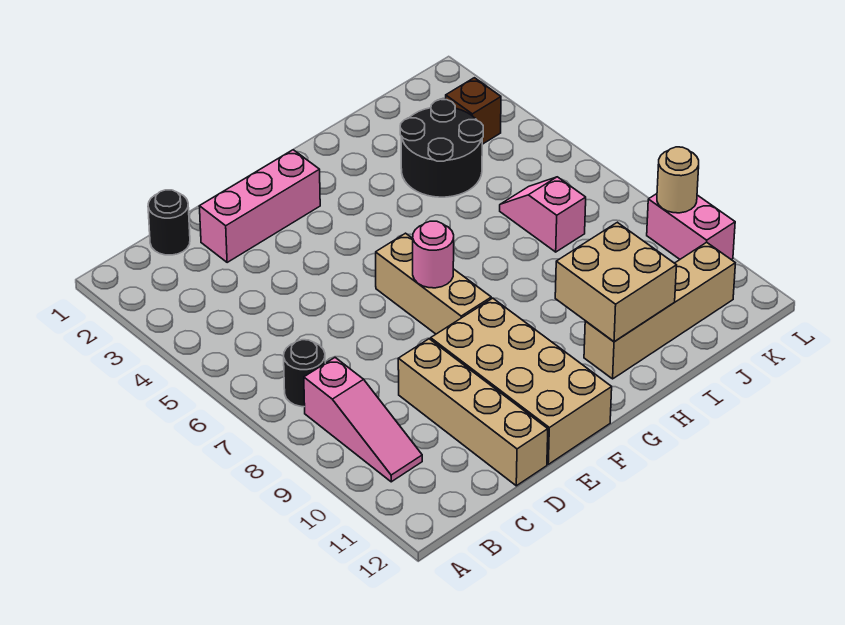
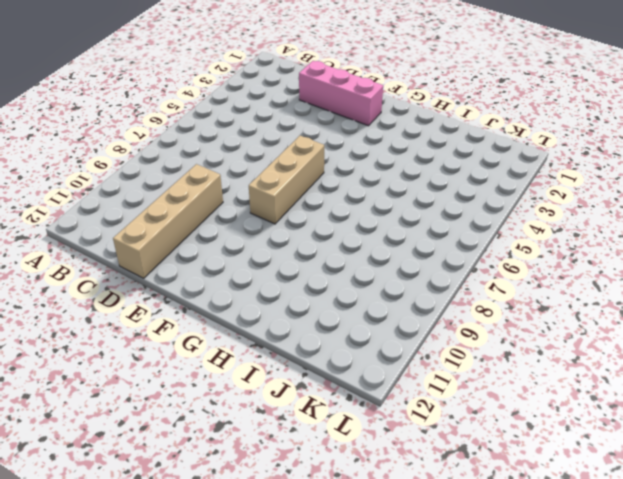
none -> black 1x1 round brick [284,340,325,407]
none -> pink 1x3 slope [304,358,422,482]
none -> black 1x1 round brick [148,190,190,255]

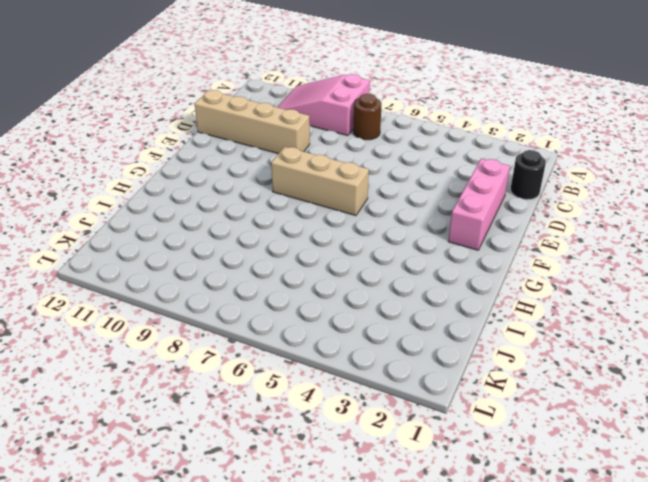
pink 2x3 slope [277,74,370,136] -> pink 1x3 slope [304,358,422,482]
brown 1x1 round brick [353,94,381,140] -> black 1x1 round brick [284,340,325,407]
none -> tan 2x4 brick [431,298,612,464]
none -> tan 1x4 brick [584,242,735,379]
none -> black 2x2 round brick [400,99,483,197]

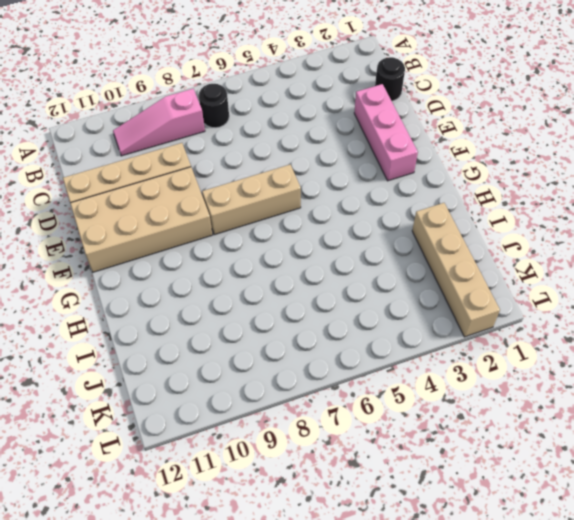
tan 1x4 brick [412,203,500,337] -> tan 1x4 brick moved to [584,242,735,379]
none -> black 2x2 round brick [400,99,483,197]
none -> pink 1x2 slope [500,177,586,252]
none -> brown 1x1 brick [446,78,501,144]

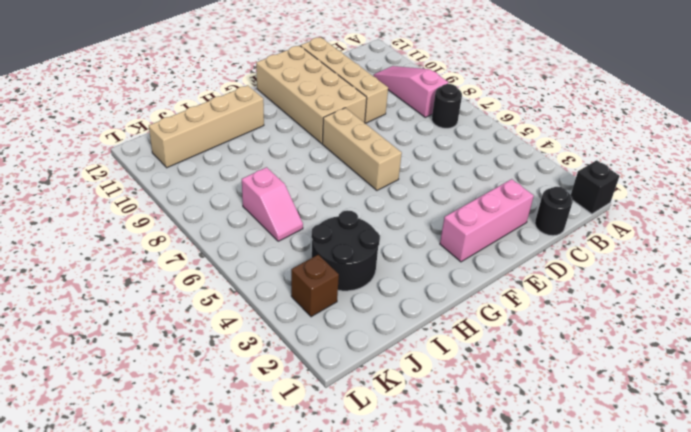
black 1x1 brick [571,160,619,214] -> none
none -> pink 1x2 brick [647,194,735,260]
none -> pink 1x1 round brick [413,221,454,288]
none -> tan 2x2 brick [555,222,677,342]

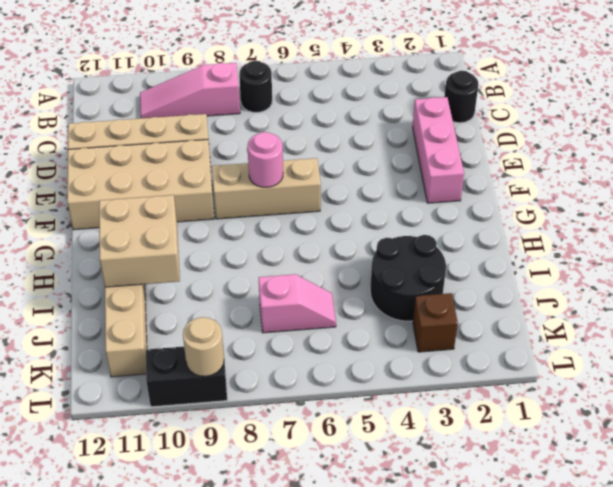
black 1x2 brick [146,347,227,407] -> pink 1x2 brick [647,194,735,260]

